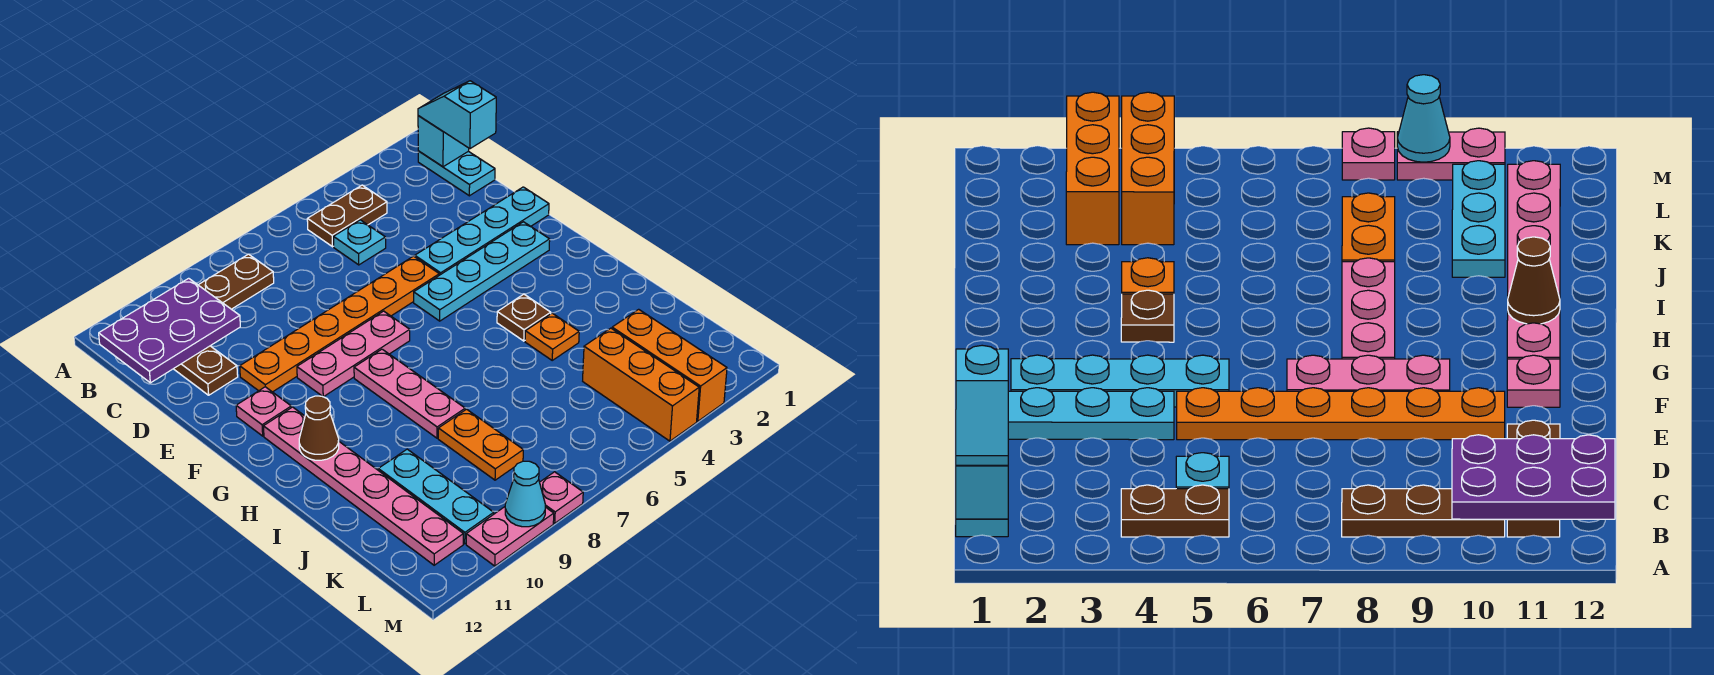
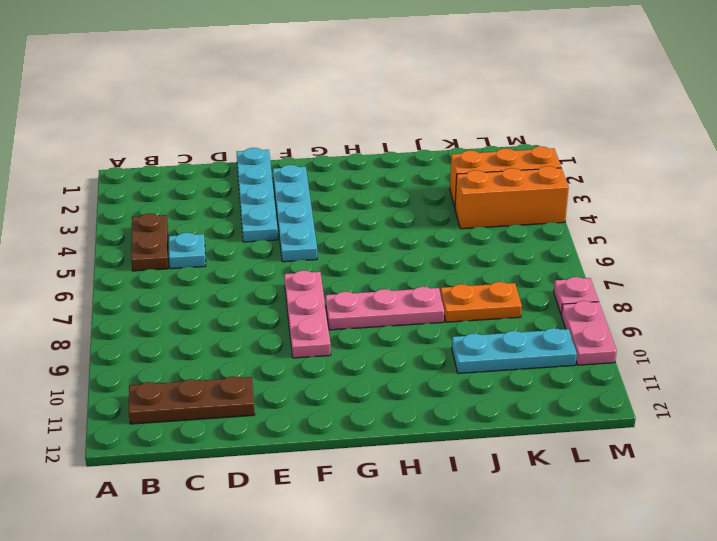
none -> cyan 1x2 plate [418,151,495,196]
none -> brown 1x3 plate [199,254,274,309]
none -> orange 1x6 plate [240,256,439,392]

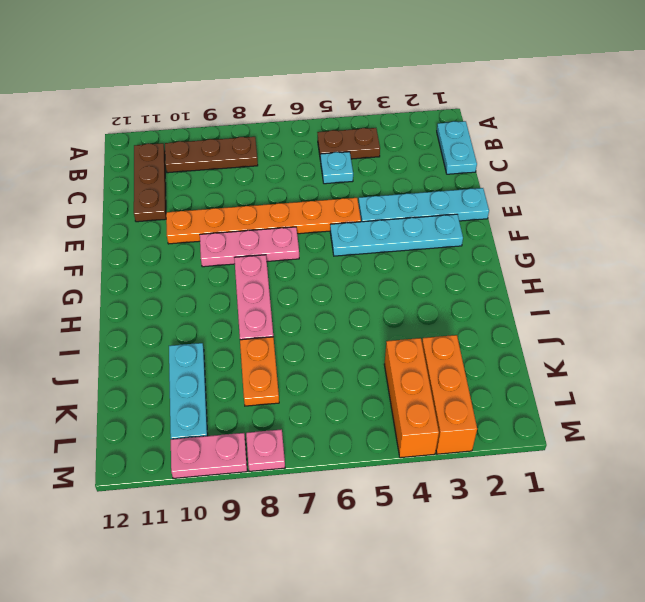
none -> pink 1x1 plate [236,387,291,436]
none -> pink 1x6 plate [264,407,463,565]
none -> brown 1x1 plate [497,294,551,341]

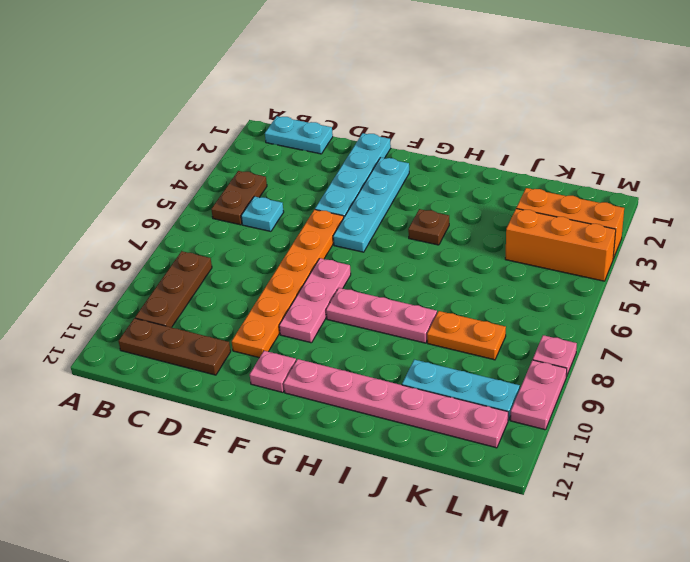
none -> orange 1x1 plate [525,313,579,360]
none -> cyan 1x1 brick [418,116,469,167]
none -> purple 2x3 plate [99,278,240,383]

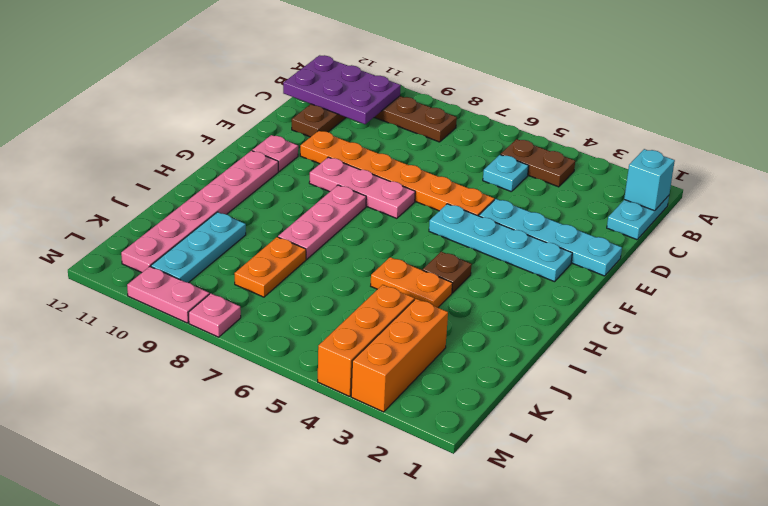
orange 1x2 plate [371,257,453,308] -> orange 1x1 plate [525,313,579,360]
none -> brown 1x1 cone [299,396,339,460]
none -> cyan 1x1 cone [505,461,545,527]
none -> cyan 1x2 slope [418,81,496,149]

